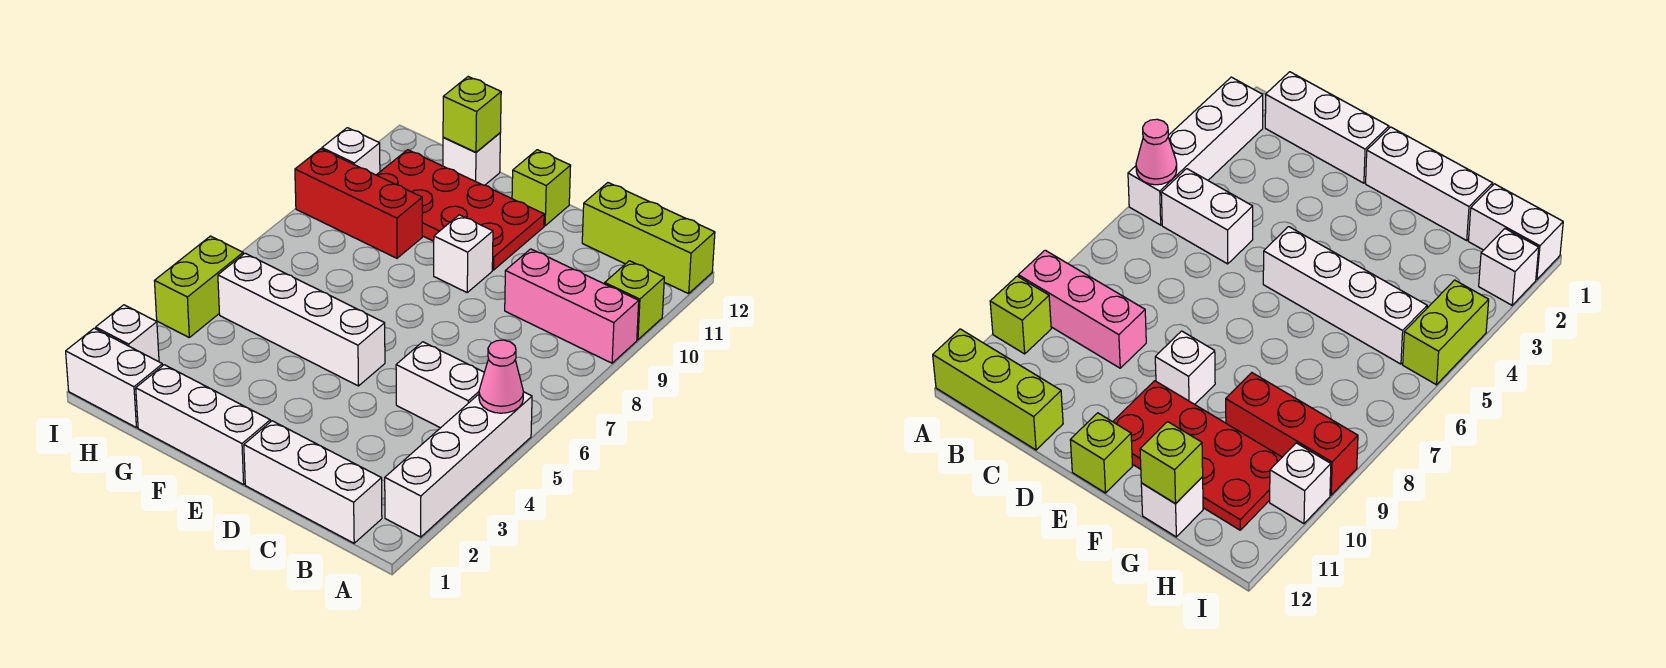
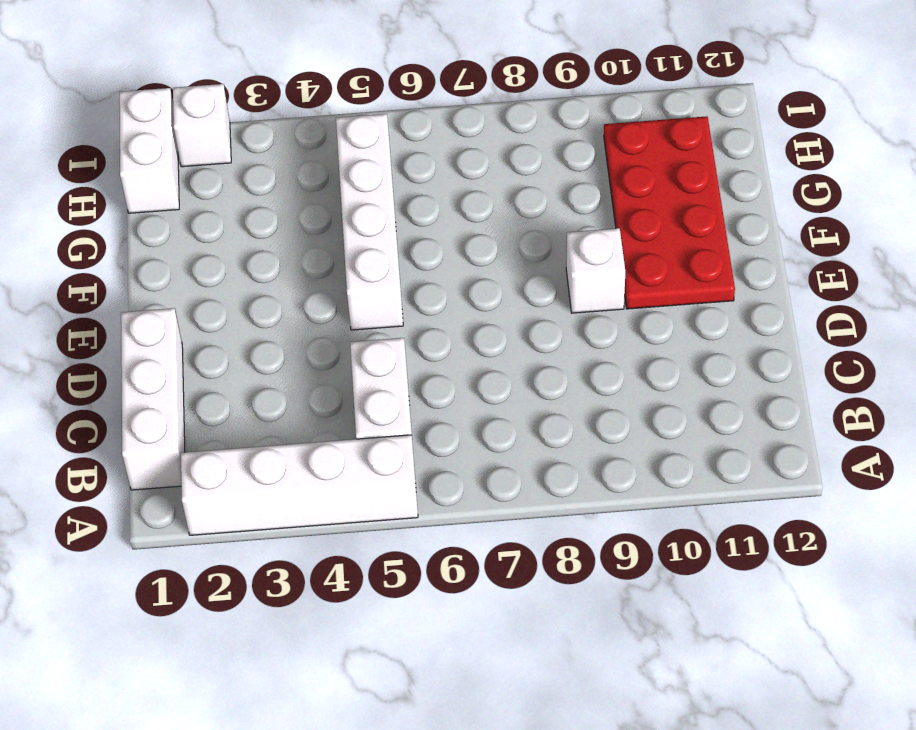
none -> pink 1x3 brick [505,249,639,363]
none -> lime 1x1 brick [605,261,664,340]
none -> lime 1x3 brick [582,183,715,294]

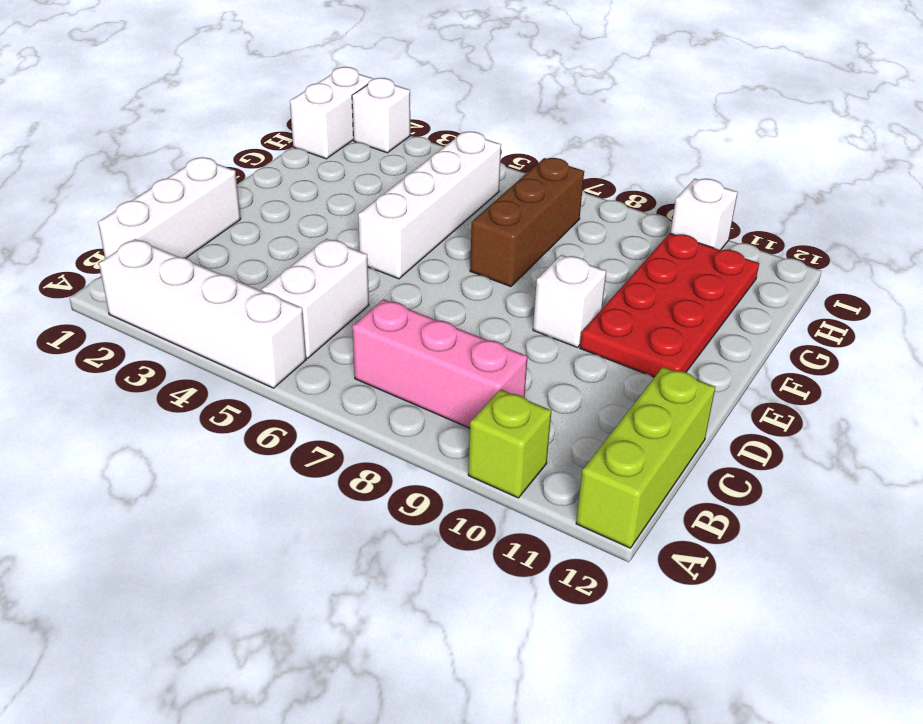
pink 1x3 brick [352,299,528,428] -> pink 1x3 brick turned to [505,249,639,363]
brown 1x3 brick [470,158,584,287] -> none
none -> white 1x3 brick [136,365,270,485]
none -> lime 1x1 brick [512,150,571,226]
none -> red 1x3 brick [295,149,422,258]

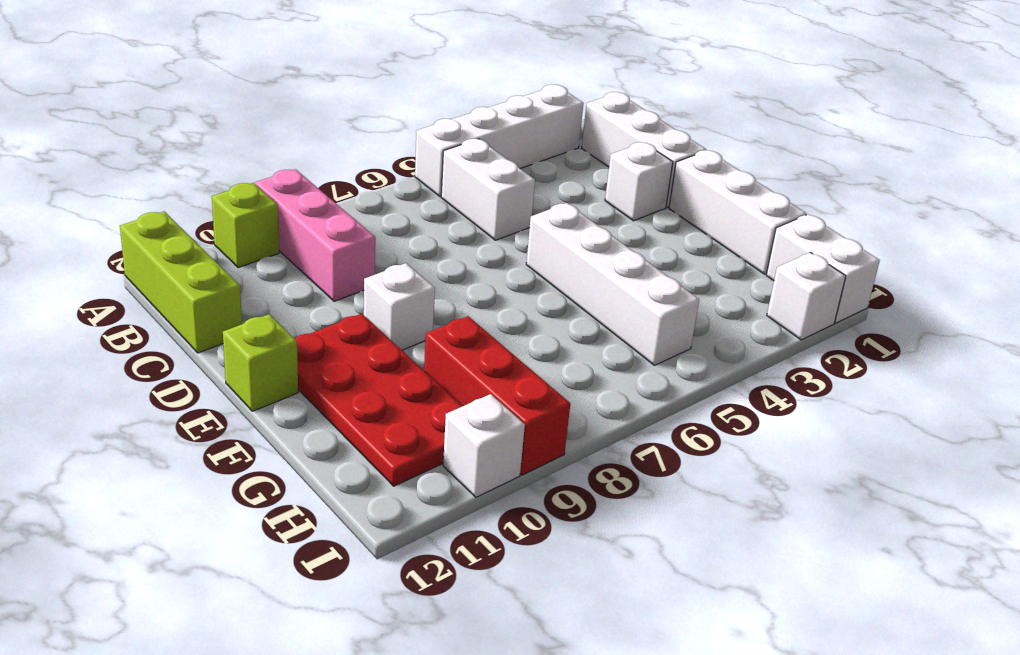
white 1x1 brick [605,142,673,221] -> white 1x1 brick moved to [443,133,500,185]
none -> lime 1x2 brick [155,236,243,337]
none -> pink 1x1 cone [479,340,523,413]
none -> lime 1x1 brick [443,77,501,152]

